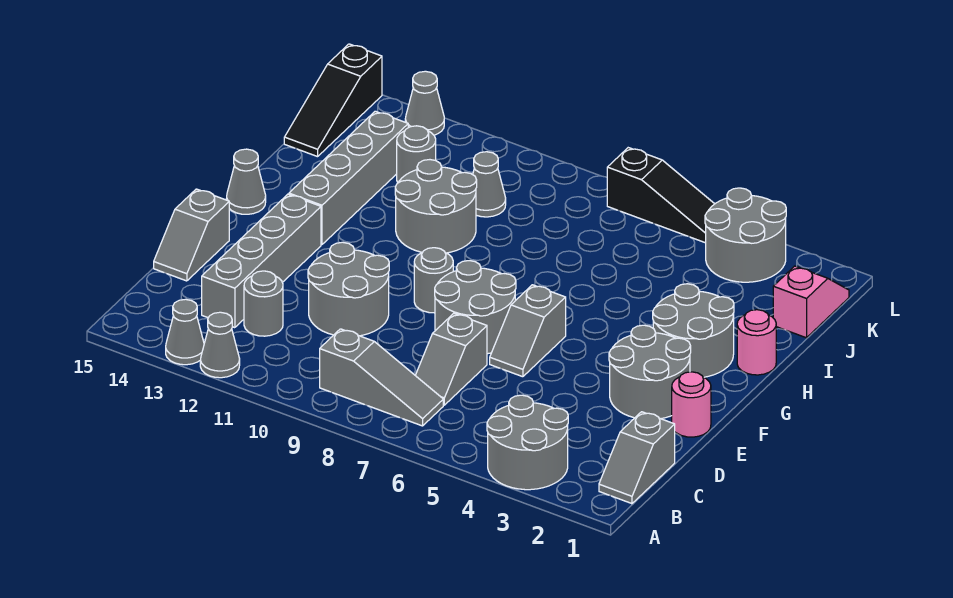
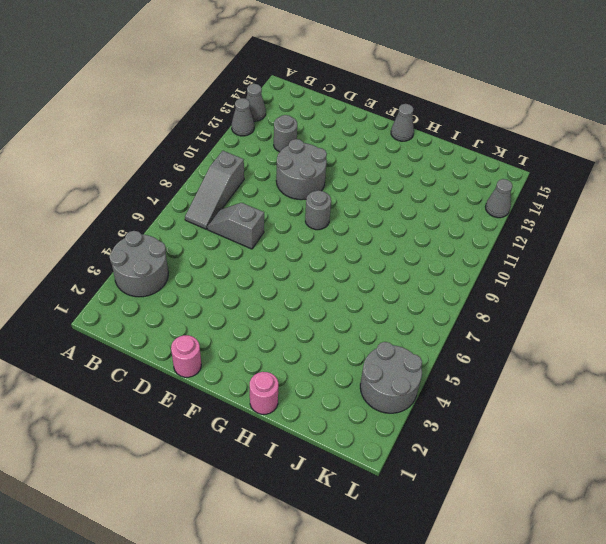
none -> grey 1x2 slope [599,412,675,504]
none -> grey 1x4 brick [202,194,321,328]
none -> grey 1x2 slope [154,189,229,281]

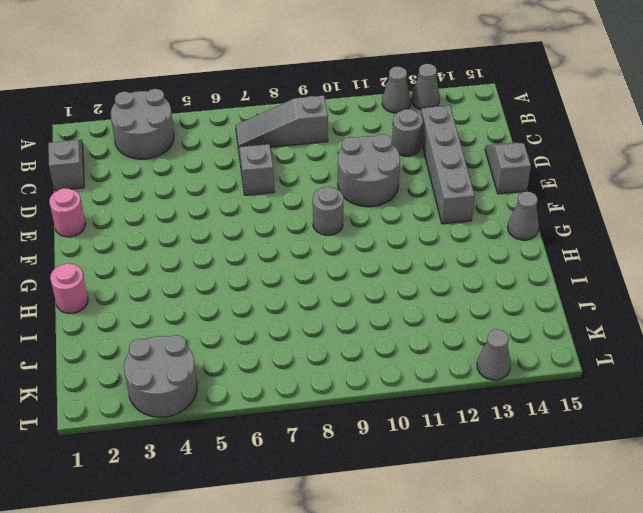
none -> grey 2x2 round brick [609,325,691,419]
none -> grey 1x2 slope [490,285,566,377]
none -> grey 2x2 round brick [435,261,516,354]

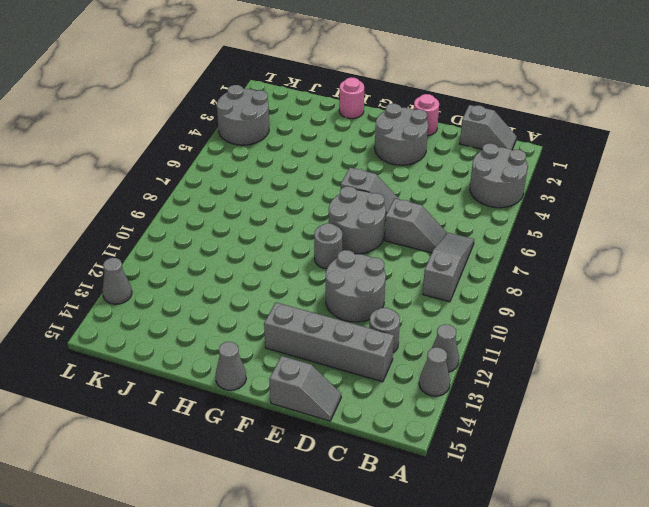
none -> grey 2x2 round brick [653,284,734,377]
none -> grey 1x4 brick [289,111,408,245]
none -> grey 2x2 round brick [395,160,477,253]

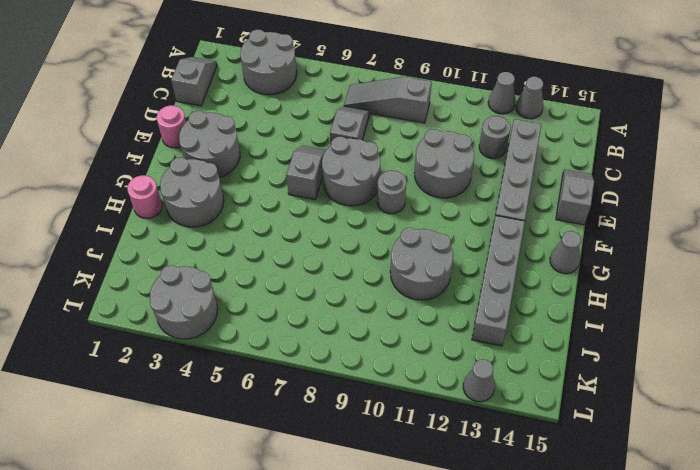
none -> pink 1x2 slope [773,266,849,338]
none -> grey 1x1 cone [473,152,506,217]
none -> grey 1x1 round brick [397,126,436,182]

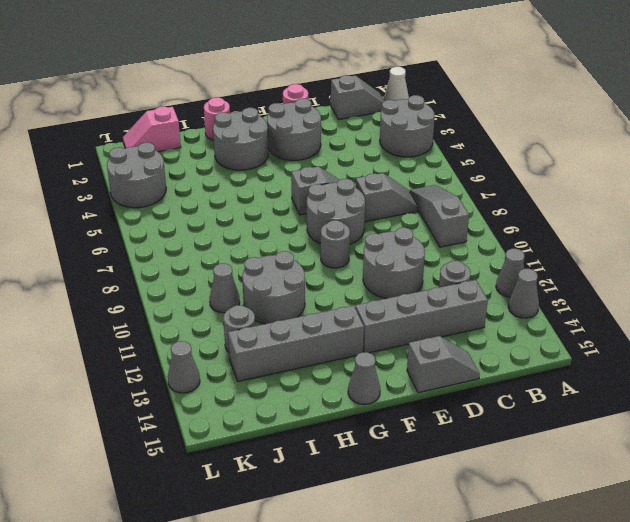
white 1x1 cone [384,67,409,101] -> none
none -> black 1x3 slope [284,44,382,157]
none -> black 1x3 slope [607,148,714,243]

